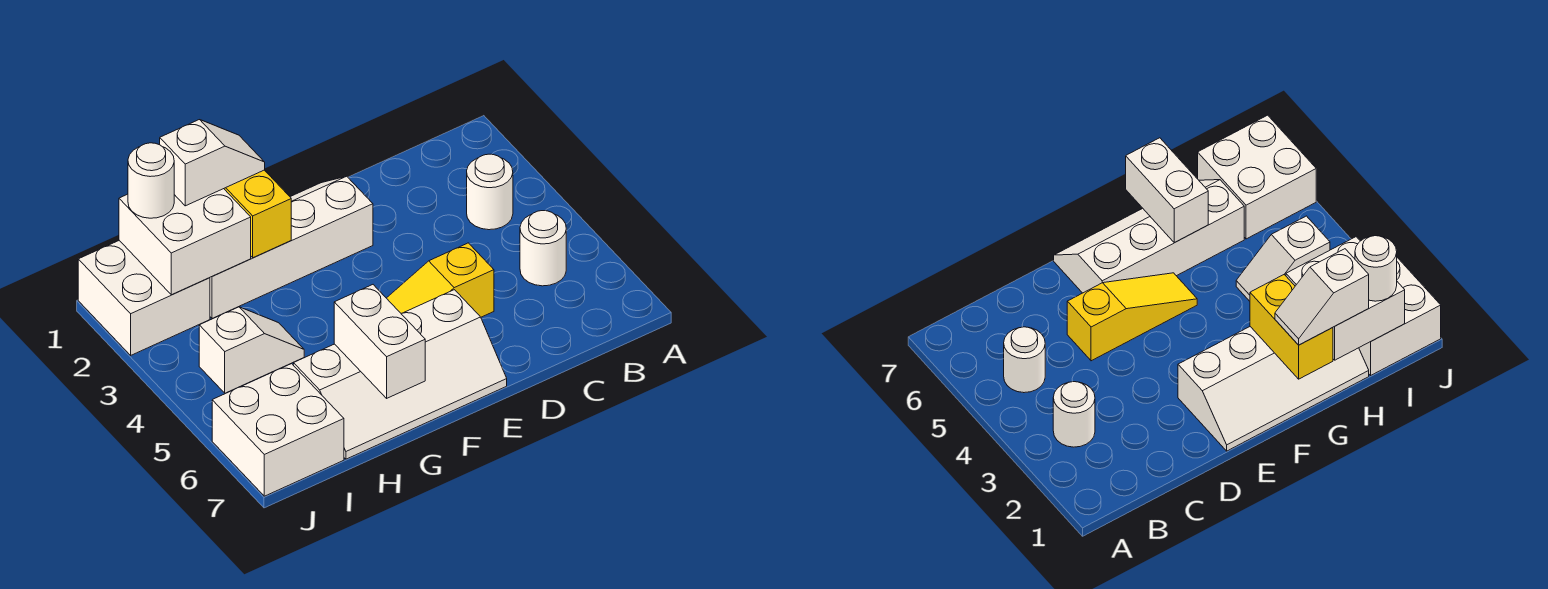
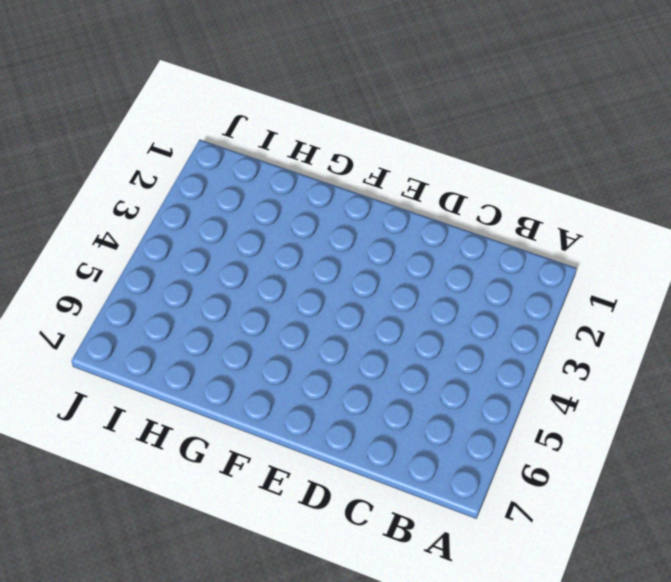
none -> white 1x1 round brick [467,154,513,230]
none -> white 1x1 round brick [520,211,566,286]
none -> yellow 1x3 slope [387,243,494,317]

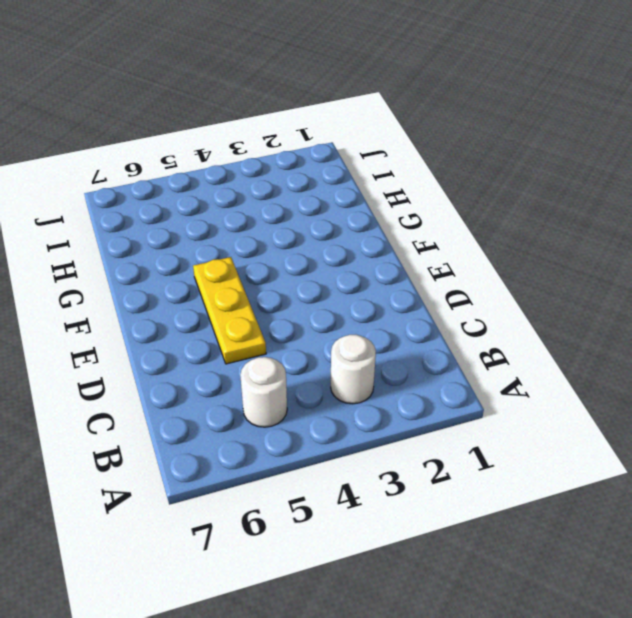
yellow 1x3 plate [193,257,266,364] -> yellow 1x3 slope [387,243,494,317]
none -> white 2x4 slope [210,176,373,318]
none -> white 2x4 slope [294,290,507,459]
none -> white 1x2 slope [199,307,304,393]

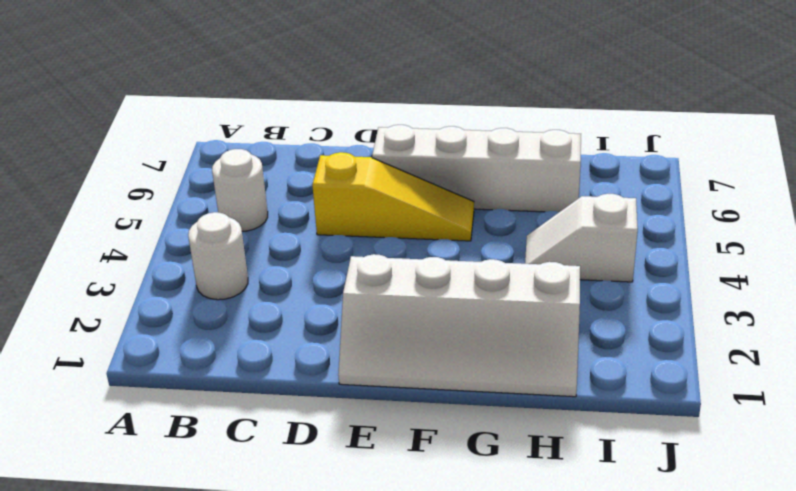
none -> white 2x2 brick [78,241,210,355]
none -> white 2x2 brick [212,364,344,496]
none -> yellow 1x2 brick [224,170,291,258]

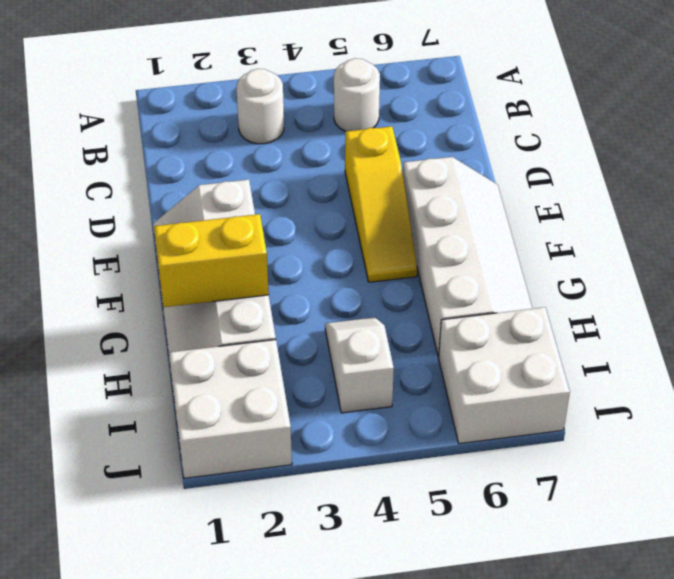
none -> white 1x2 brick [334,285,425,398]
none -> white 2x2 brick [119,189,251,295]
none -> white 1x2 slope [160,120,265,206]

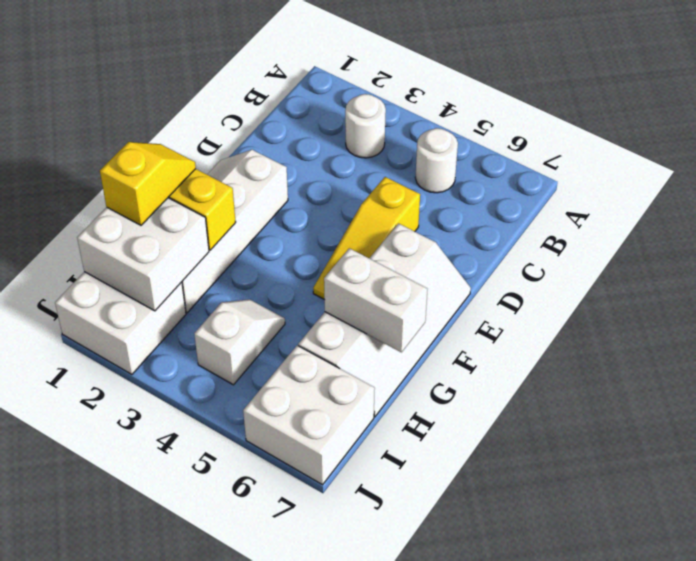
yellow 1x2 slope [100,142,196,225] -> white 1x2 slope [160,120,265,206]
none -> white 1x1 round brick [128,143,174,218]

